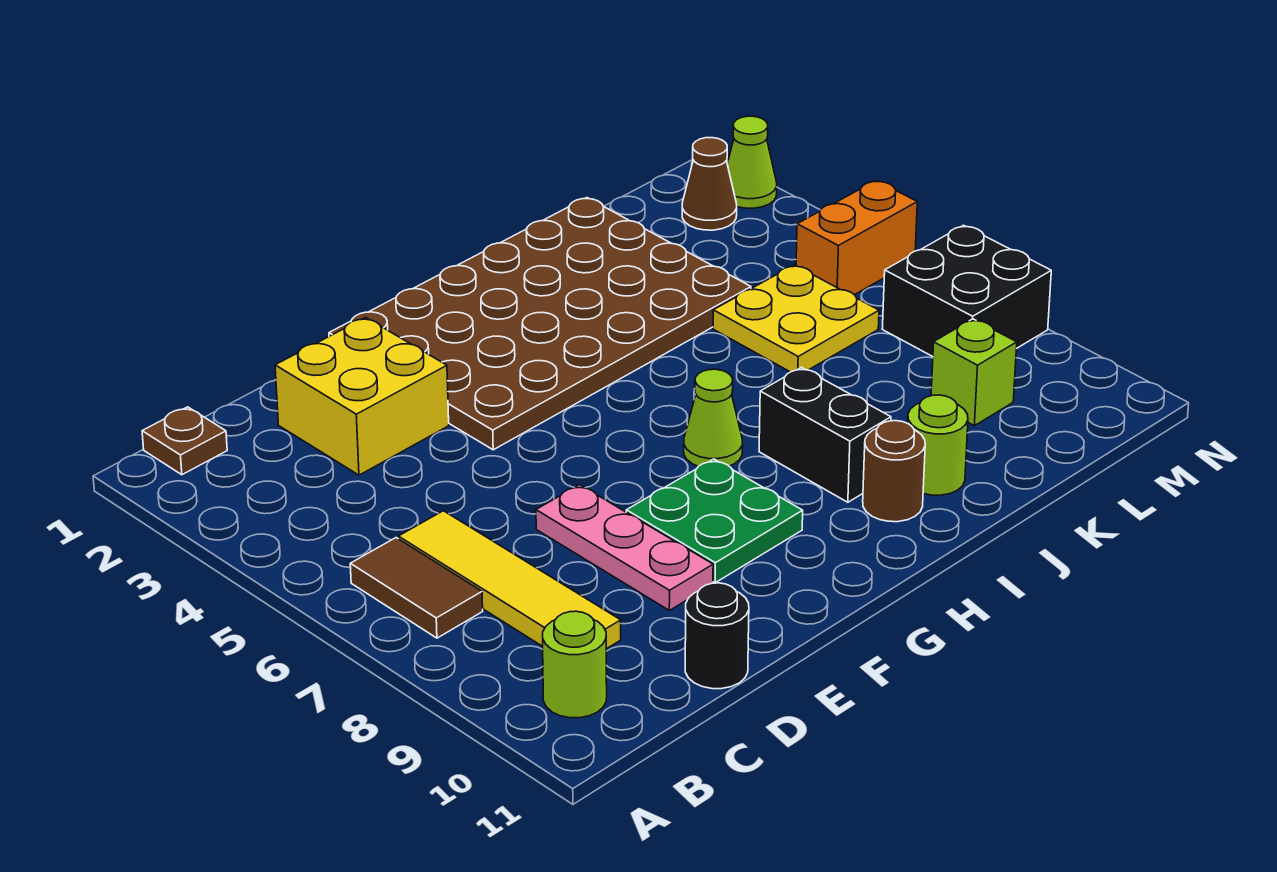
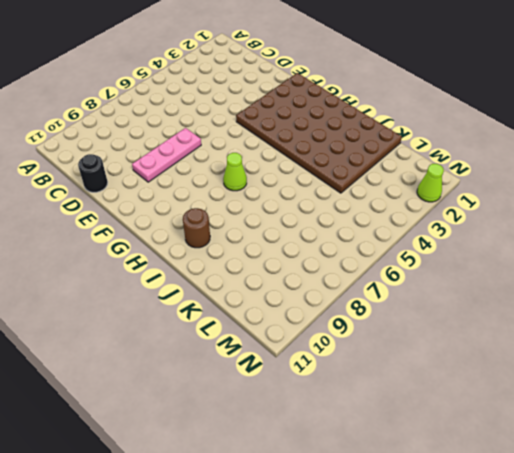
none -> brown 1x1 plate [142,407,227,475]
none -> brown 1x2 tile [350,538,483,638]
none -> lime 1x1 round brick [543,611,607,718]

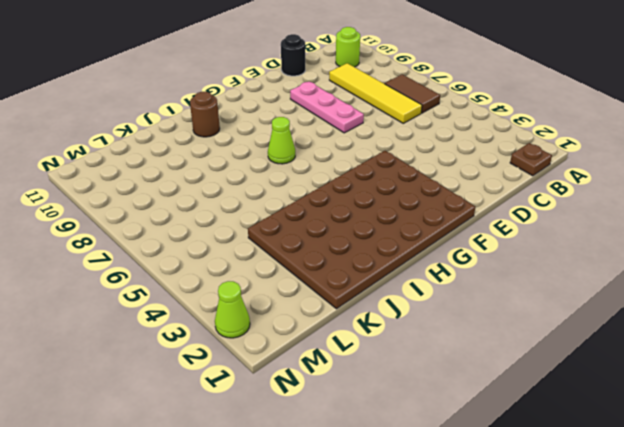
none -> yellow 2x2 brick [275,318,449,475]
none -> green 2x2 plate [626,459,803,583]
none -> black 1x2 brick [759,367,891,502]

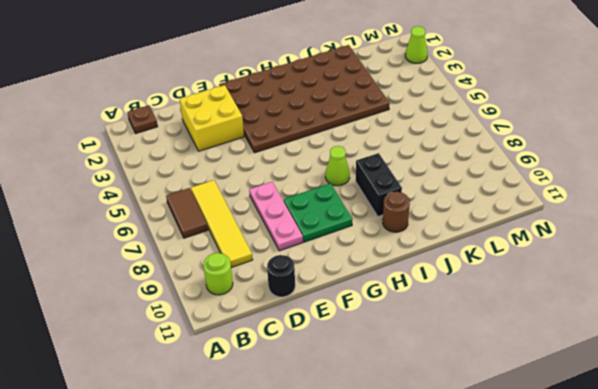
none -> lime 1x1 round brick [908,395,968,495]
none -> yellow 2x2 plate [713,265,879,372]
none -> lime 1x1 brick [931,319,1017,426]

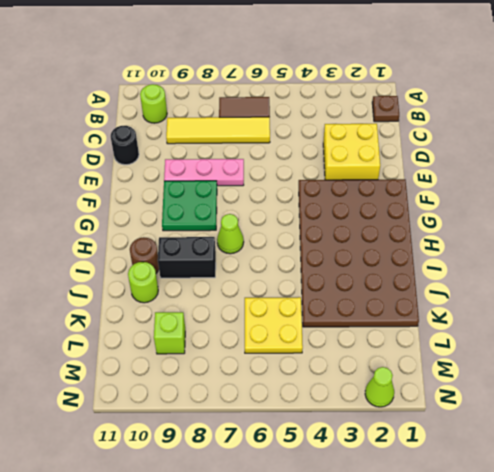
none -> brown 1x1 cone [682,138,737,230]
none -> orange 1x2 brick [796,181,917,295]
none -> black 2x2 brick [882,225,1051,357]

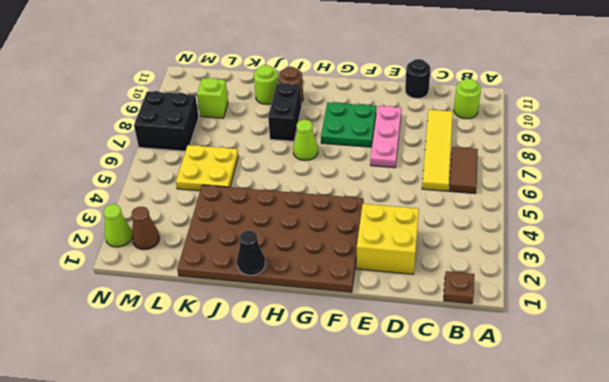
black 1x1 cone [237,231,265,275] -> none
none -> orange 1x2 brick [796,181,917,295]

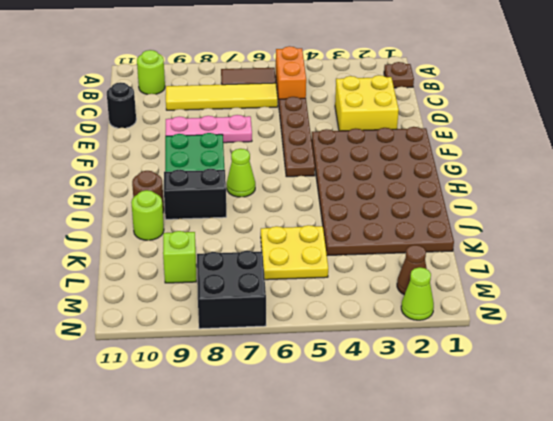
orange 1x2 brick [276,46,306,103] -> orange 1x2 brick moved to [796,181,917,295]
brown 1x4 plate [279,97,315,177] -> none

